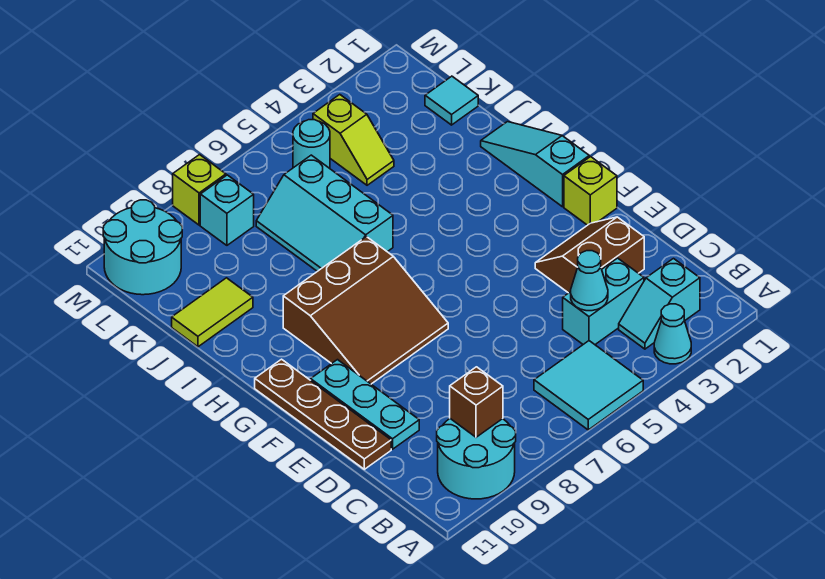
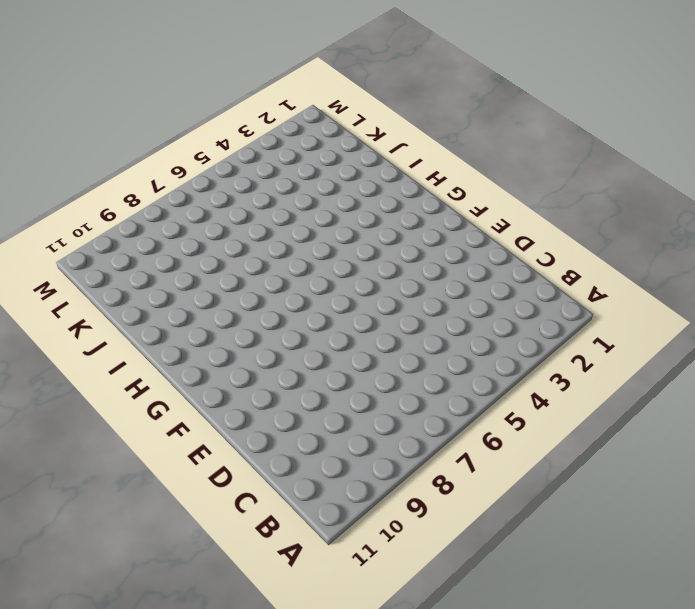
none -> cyan 1x1 cone [654,304,691,364]
none -> cyan 2x2 tile [534,341,643,430]
none -> cyan 2x2 round brick [437,419,516,499]

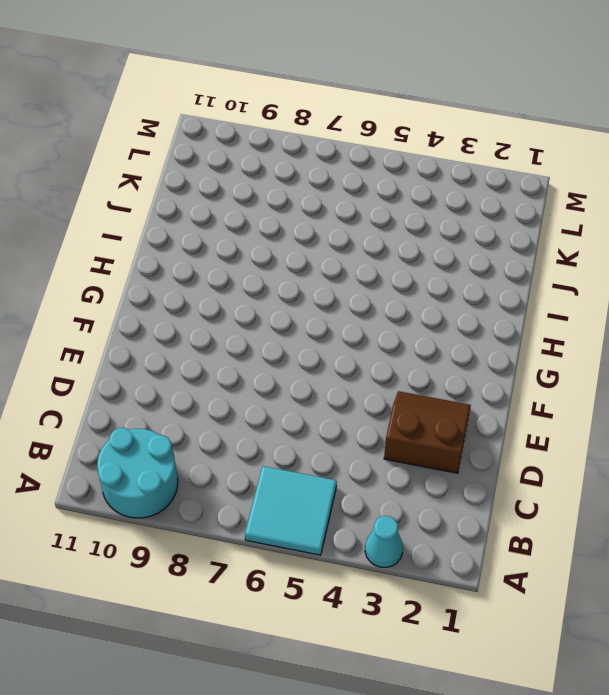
none -> cyan 1x2 slope [619,259,700,349]
none -> cyan 1x2 brick [563,258,644,344]
none -> cyan 1x3 plate [311,360,419,449]

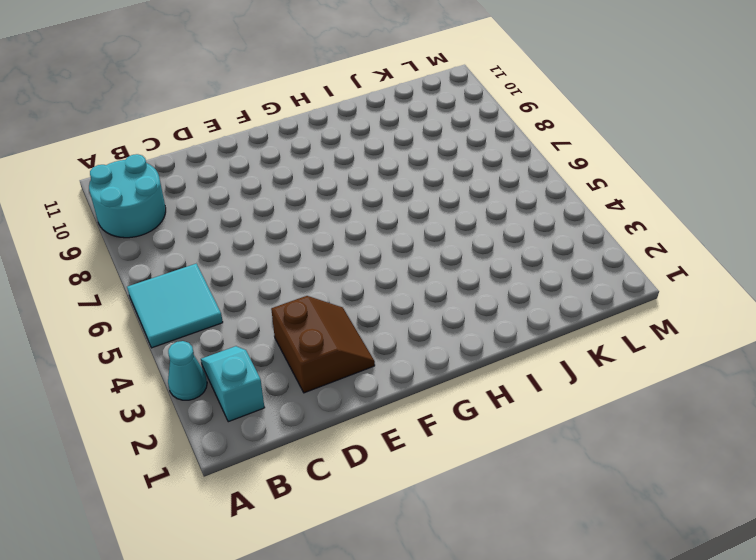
none -> cyan 1x2 brick [563,258,644,344]
none -> cyan 1x3 plate [311,360,419,449]
none -> brown 1x4 plate [255,359,391,469]

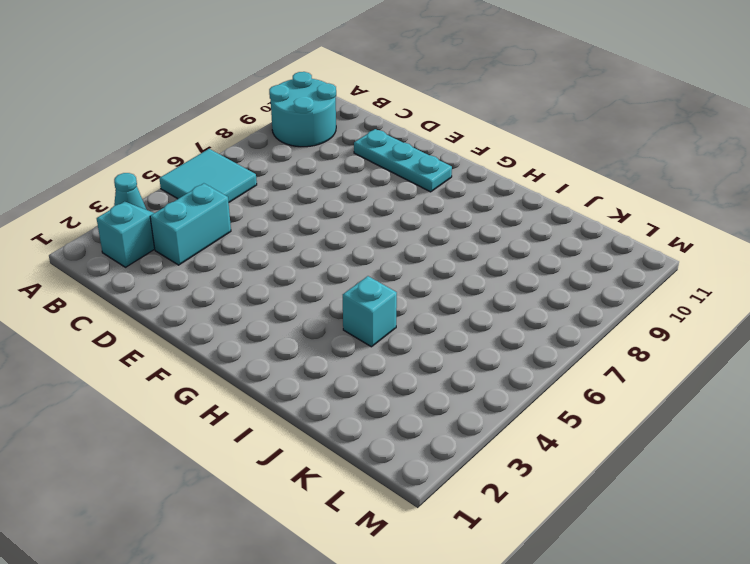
cyan 1x1 brick [343,276,397,347] -> cyan 1x1 brick moved to [200,175,254,245]
none -> brown 2x2 slope [535,217,644,293]
none -> brown 1x4 plate [255,359,391,469]
none -> lime 1x1 brick [564,157,617,225]

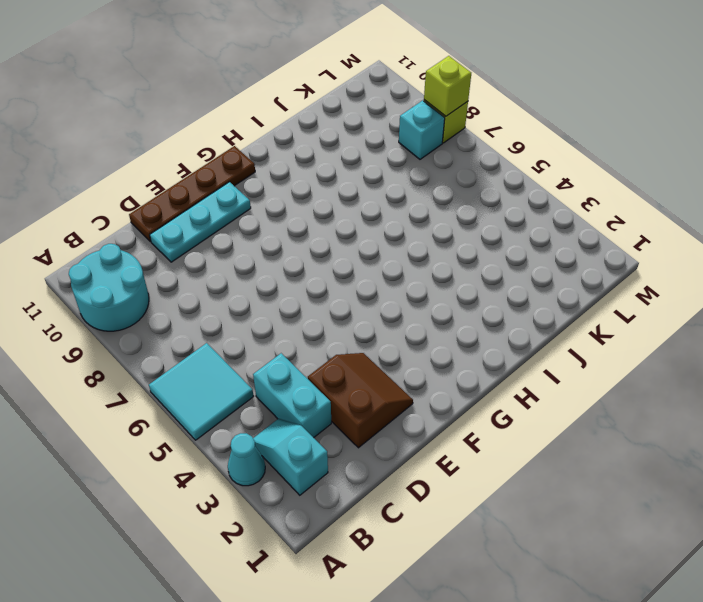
lime 1x1 brick [424,56,471,116] -> lime 1x1 brick moved to [564,157,617,225]
none -> brown 3x3 slope [283,237,448,384]
none -> cyan 1x3 slope [481,122,589,207]
none -> cyan 2x3 slope [256,155,393,271]

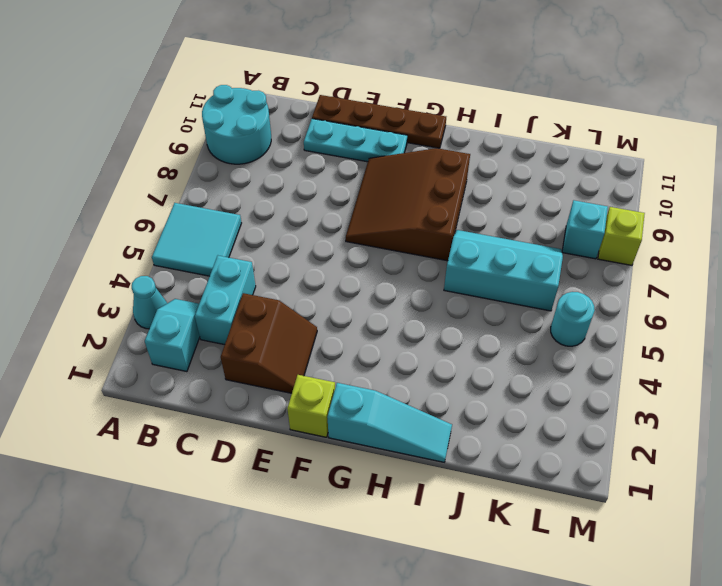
none -> lime 1x2 tile [172,278,253,347]
none -> cyan 1x1 tile [425,76,478,125]
none -> lime 1x2 slope [313,95,394,185]

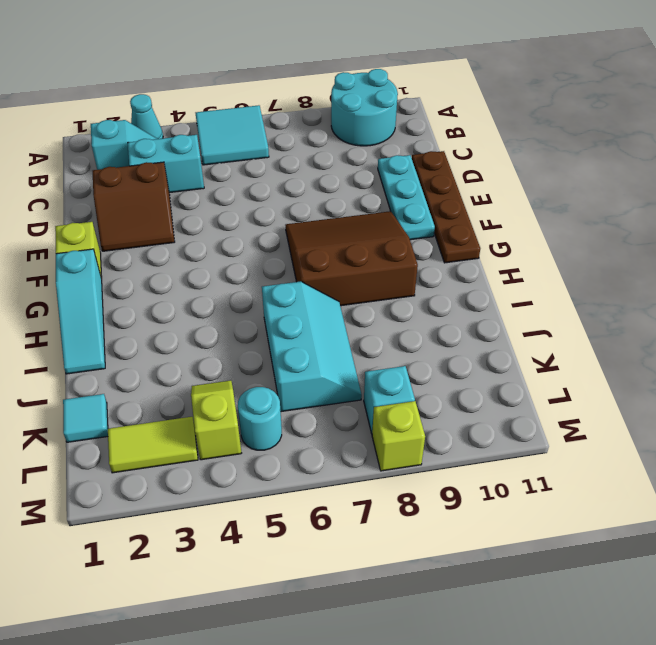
lime 1x2 tile [108,417,198,473] -> lime 1x2 tile moved to [172,278,253,347]
none -> cyan 2x2 round brick [103,200,182,295]
none -> brown 1x1 brick [450,367,503,437]
none -> cyan 1x1 cone [571,251,608,311]

